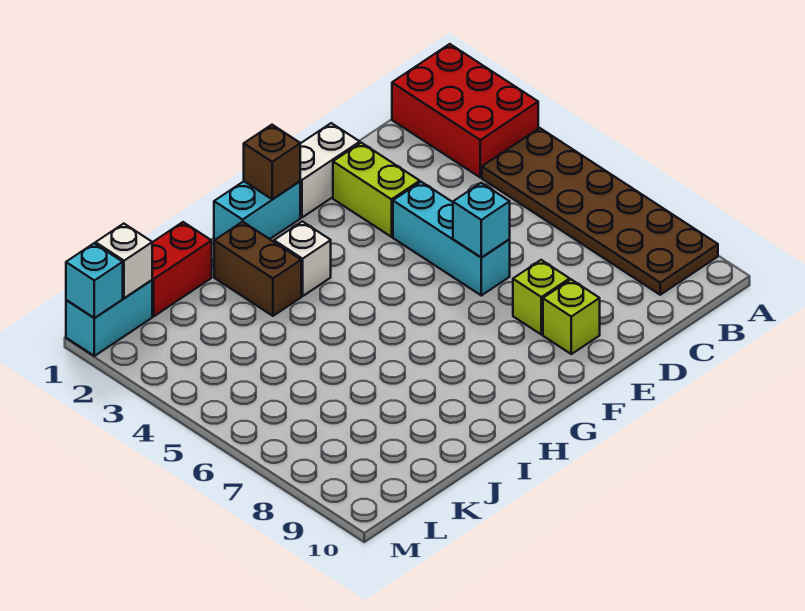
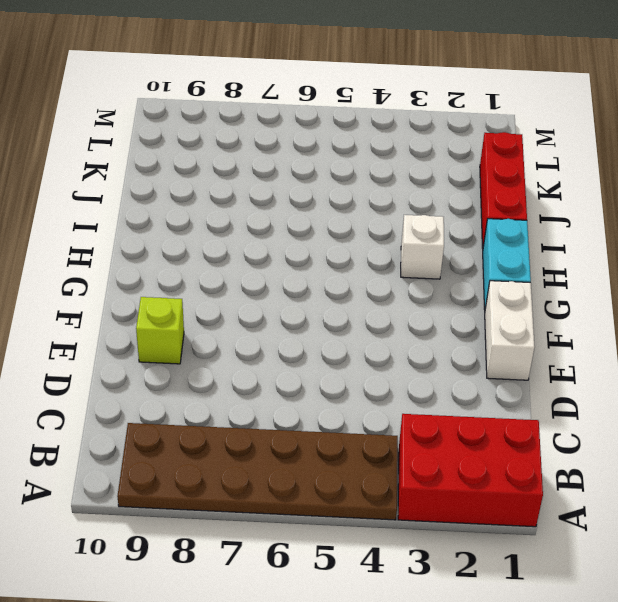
red 1x3 brick [480,132,527,249] -> red 1x2 brick [152,222,212,316]
none -> lime 1x2 brick [333,143,420,237]
none -> cyan 1x3 brick [393,182,510,296]
none -> lime 1x1 brick [513,260,570,335]

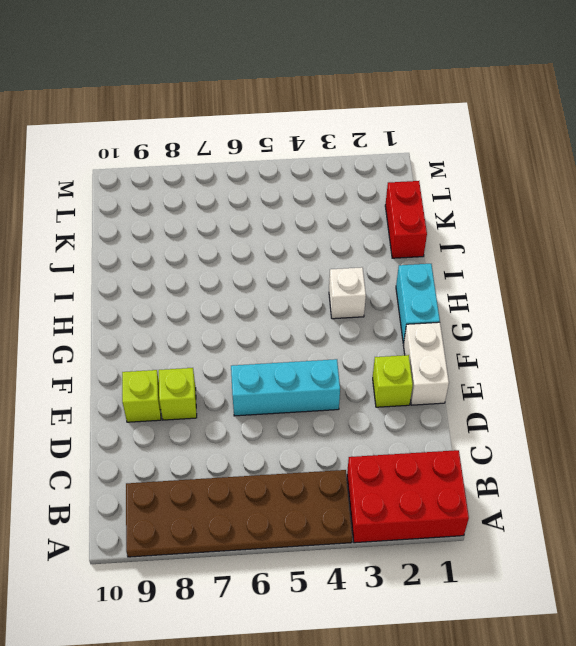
lime 1x1 brick [373,355,413,407] -> lime 1x2 brick [333,143,420,237]
none -> brown 1x2 brick [214,222,301,316]
none -> cyan 1x2 brick [66,280,152,356]
none -> cyan 1x1 brick [453,183,510,257]

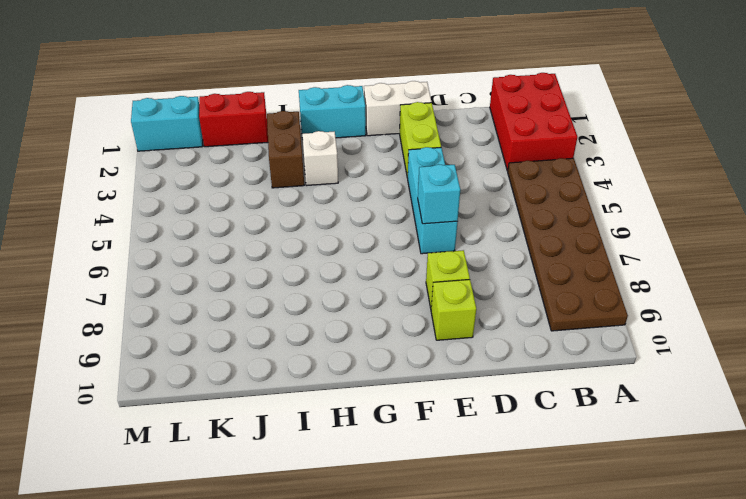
none -> brown 1x1 brick [244,125,300,199]
none -> white 1x1 brick [96,224,152,298]
none -> cyan 1x1 brick [66,243,123,318]

